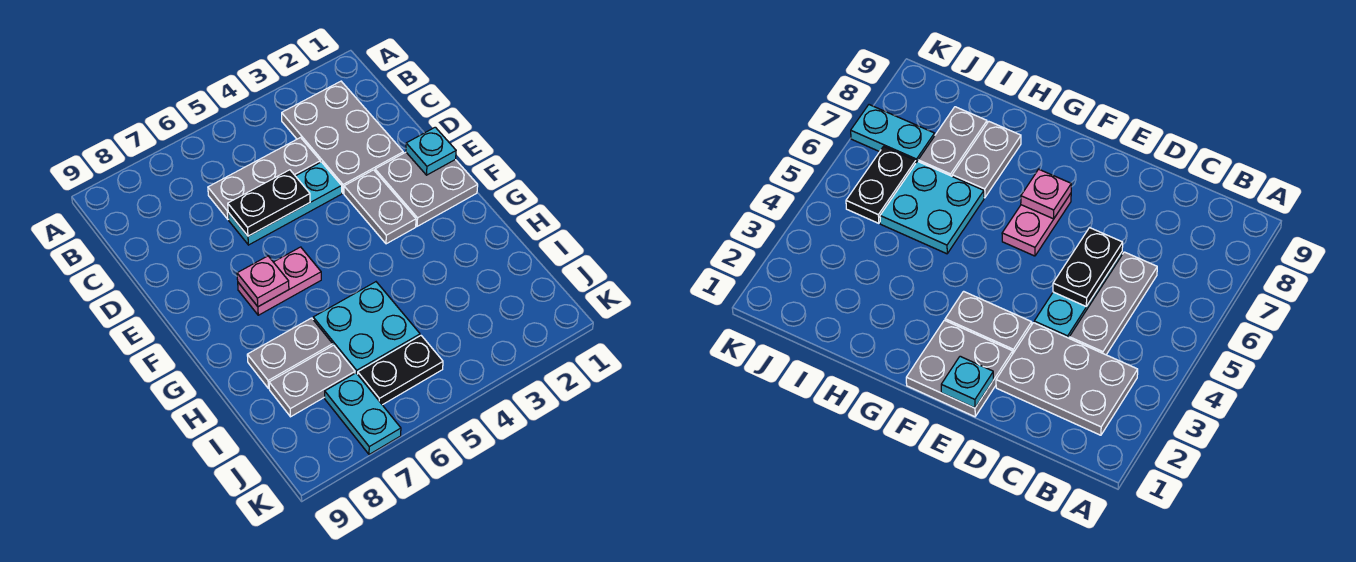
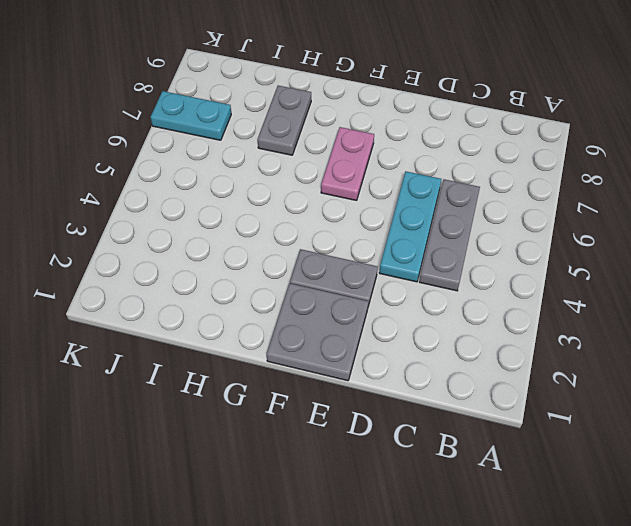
none -> grey 2x3 plate [282,81,403,193]
none -> cyan 2x2 plate [313,282,420,374]
none -> grey 1x2 plate [269,345,355,417]

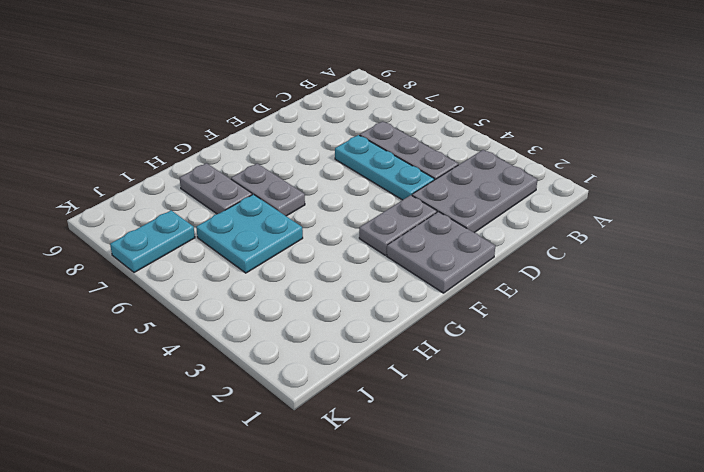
grey 1x2 plate [231,163,305,216] -> grey 1x2 plate moved to [269,345,355,417]
none -> pink 1x2 plate [238,247,321,315]
none -> black 1x2 plate [358,336,443,405]
none -> black 1x2 plate [228,170,310,236]

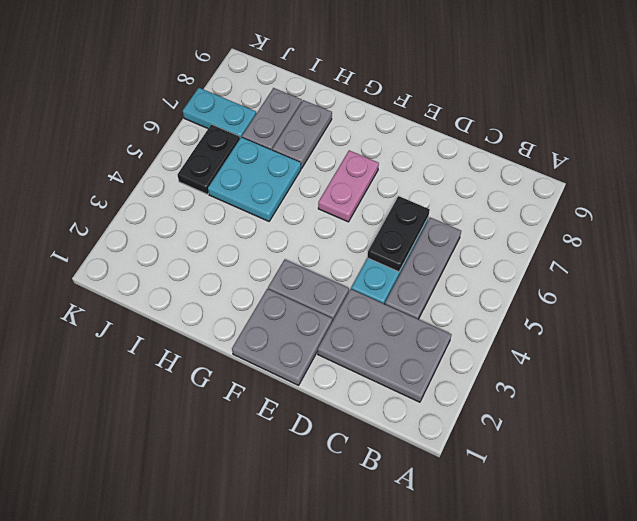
none -> cyan 1x1 plate [406,127,456,175]
none -> pink 1x1 plate [237,256,289,307]

